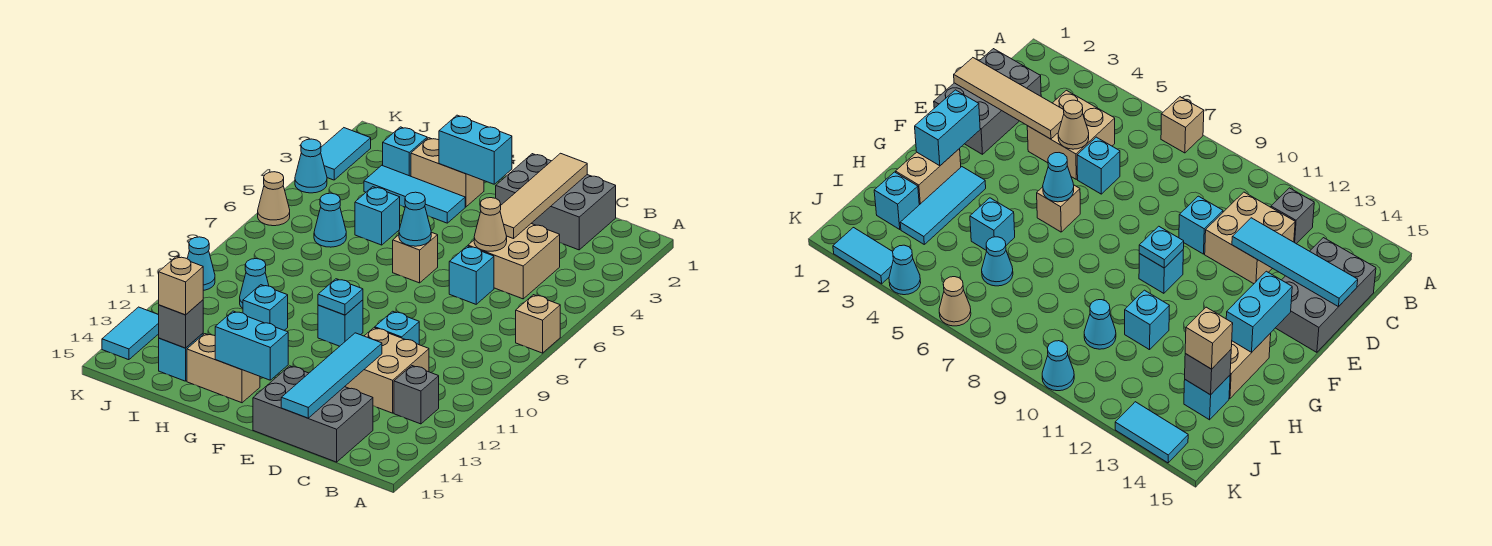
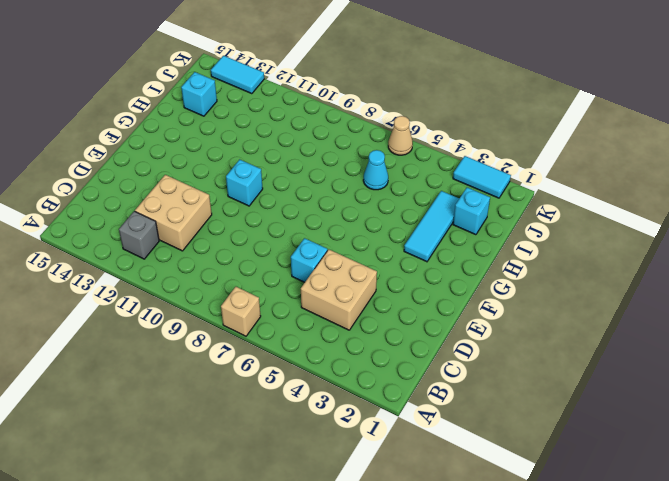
none -> grey 2x3 brick [496,154,616,250]
none -> grey 2x3 brick [253,366,373,462]
none -> cyan 1x1 brick [375,311,419,345]
none -> tan 1x1 brick [393,232,438,283]

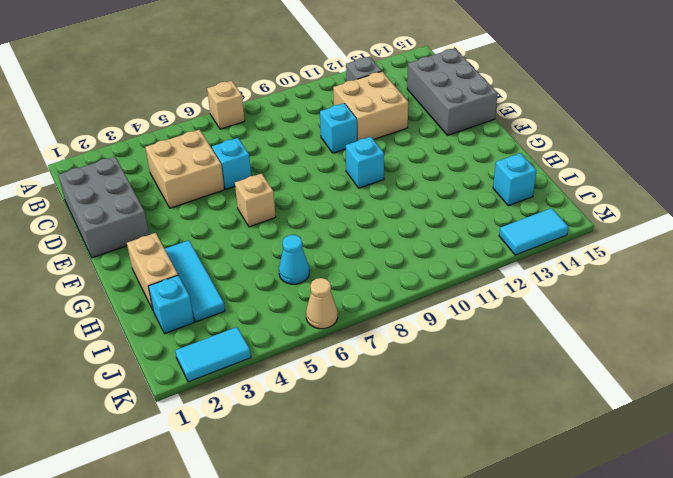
none -> tan 1x2 brick [187,334,260,403]
none -> cyan 1x1 brick [355,187,400,245]
none -> cyan 1x1 brick [243,285,288,330]
none -> cyan 1x1 cone [240,259,269,308]

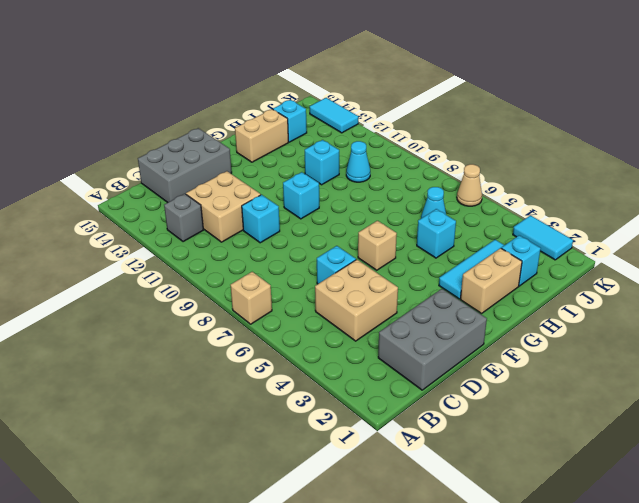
none -> cyan 1x1 cone [295,139,327,193]
none -> cyan 1x1 cone [187,237,215,291]
none -> tan 1x4 tile [500,153,587,239]
none -> tan 1x1 cone [474,198,507,251]

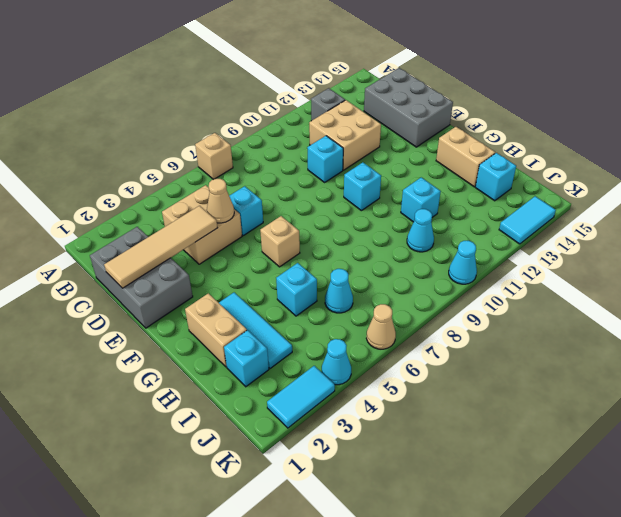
none -> cyan 1x4 tile [281,333,382,418]
none -> cyan 1x2 brick [439,115,512,184]
none -> cyan 1x1 cone [399,192,431,246]
none -> cyan 1x1 plate [318,279,363,315]

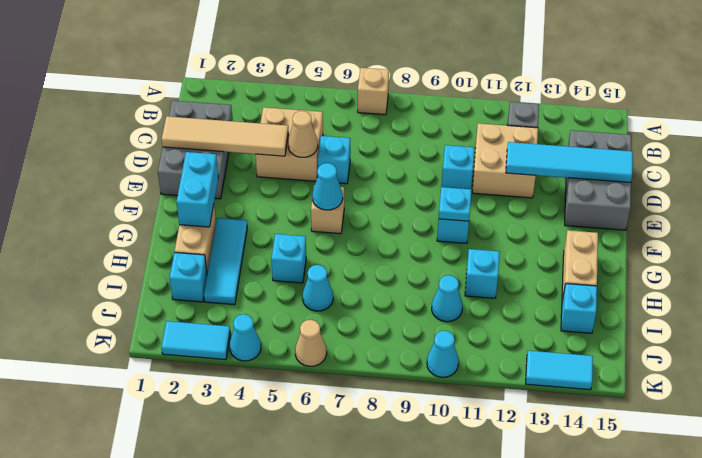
none -> cyan 1x2 brick [215,311,288,380]
none -> grey 1x1 brick [159,300,203,348]
none -> tan 1x1 brick [159,256,203,315]

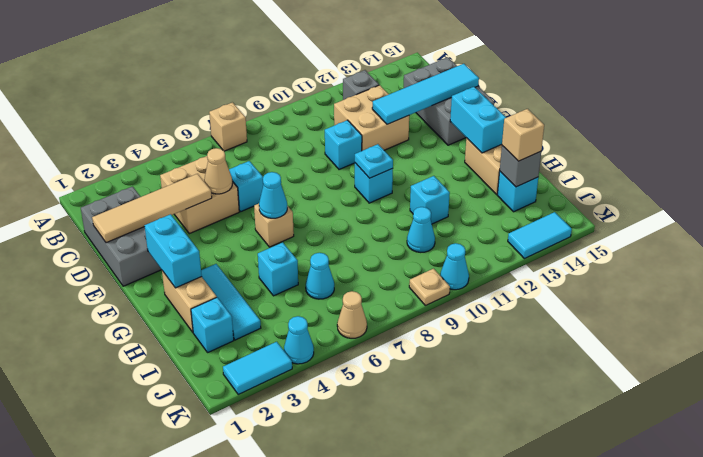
tan 1x1 plate [409,269,450,306] -> none

